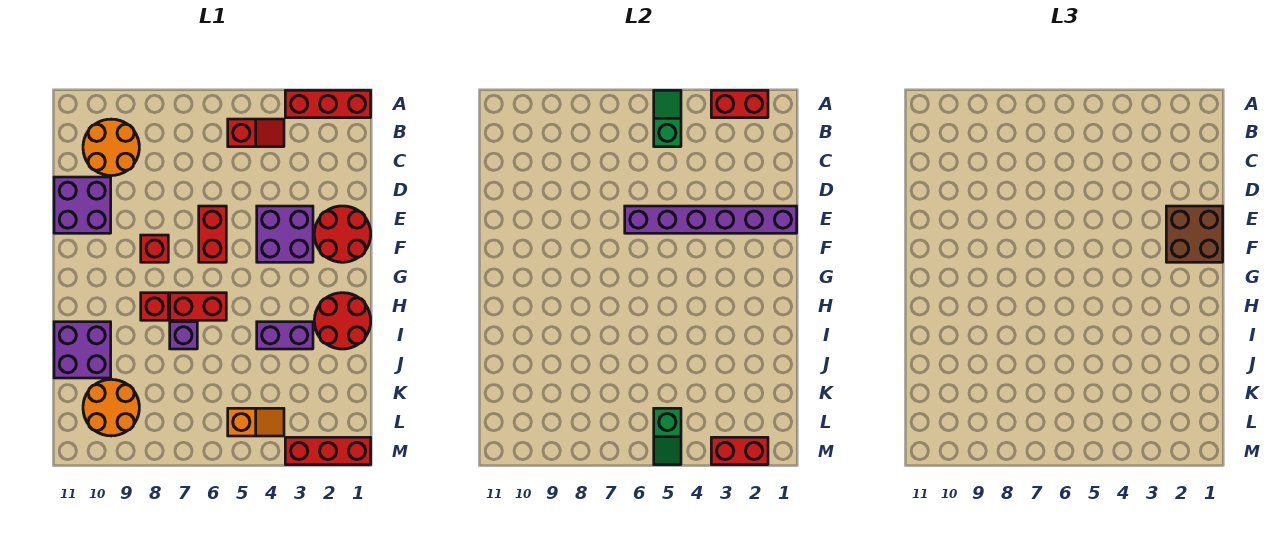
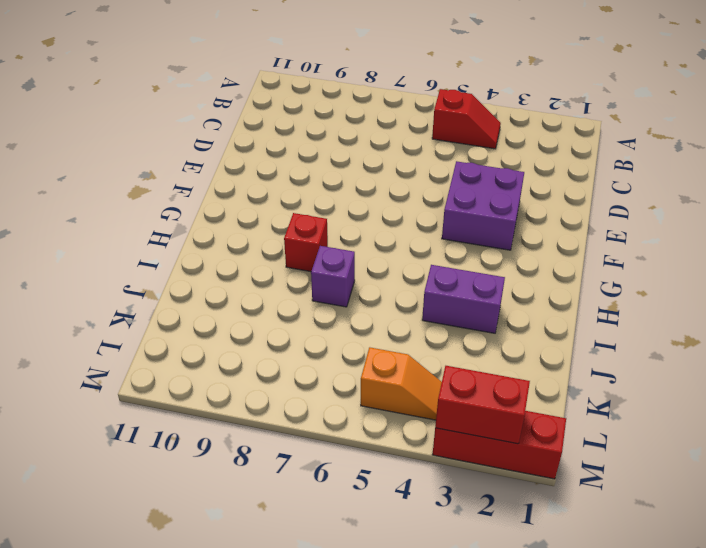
none -> red 1x3 brick [285,90,371,118]
none -> orange 2x2 round brick [83,119,139,176]
none -> purple 2x2 brick [54,177,111,233]

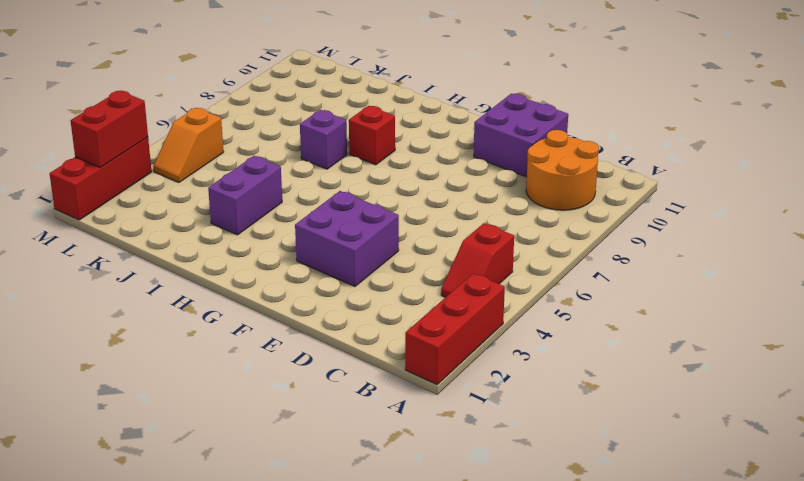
none -> red 2x2 round brick [314,206,371,262]
none -> red 1x2 brick [199,206,226,262]
none -> red 1x1 brick [141,235,168,262]

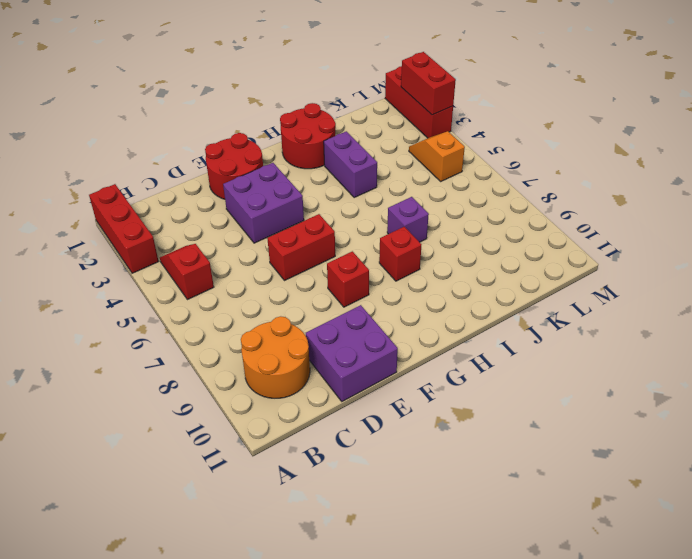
none -> red 1x2 brick [170,293,226,320]
none -> purple 2x2 brick [54,322,111,378]
none -> orange 2x2 round brick [83,379,139,436]

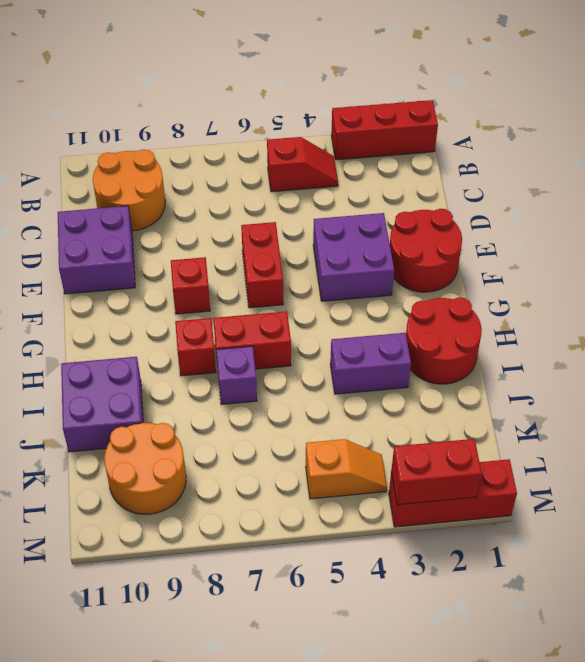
none -> red 1x2 brick [711,90,768,118]
none -> green 1x2 slope [654,90,681,147]
none -> purple 1x6 brick [625,206,797,233]

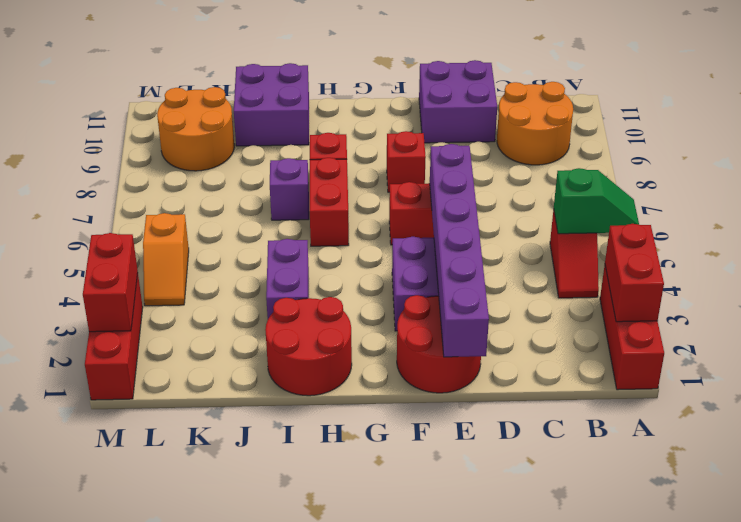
none -> green 1x2 slope [654,408,681,465]
none -> brown 2x2 brick [1166,206,1223,262]

